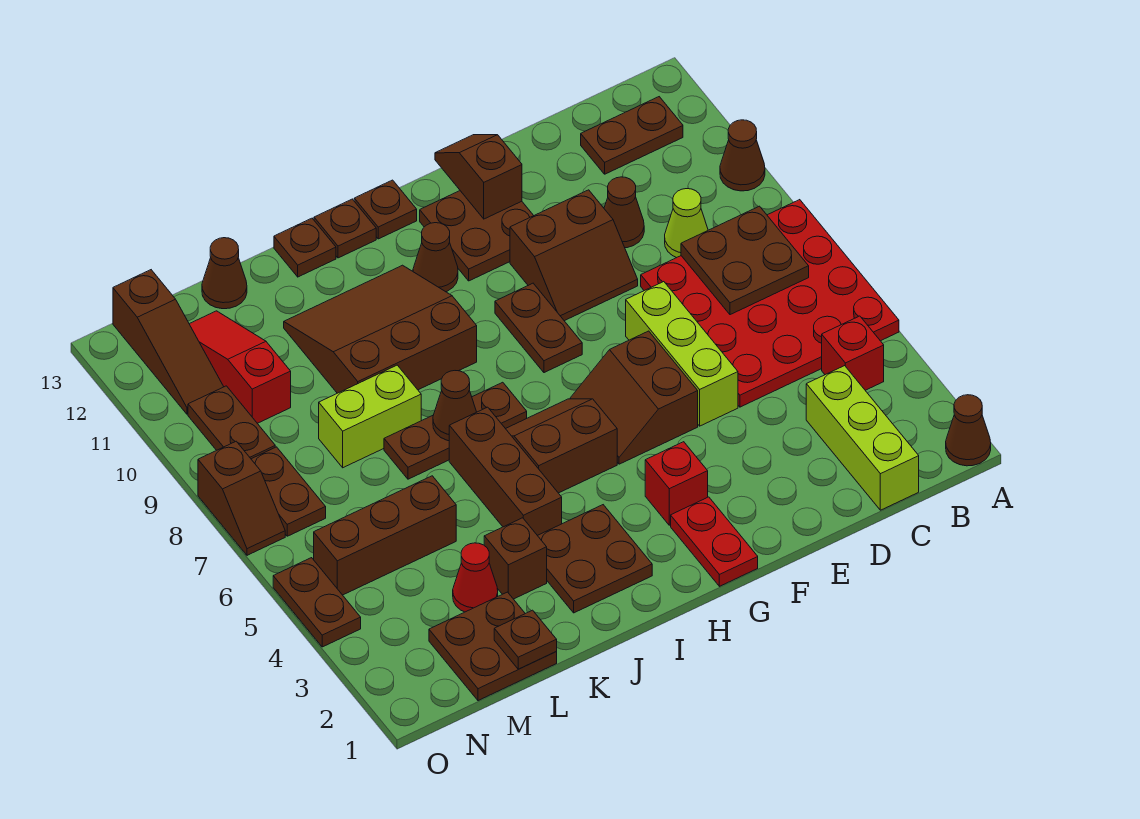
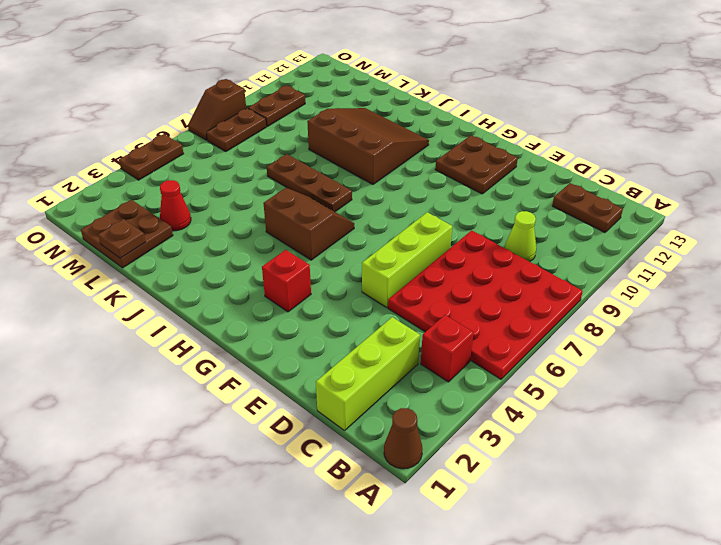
none -> brown 1x1 cone [720,120,765,191]
none -> brown 1x1 cone [604,177,644,248]
none -> brown 2x2 slope [510,190,638,321]
none -> brown 2x2 slope [570,331,698,464]

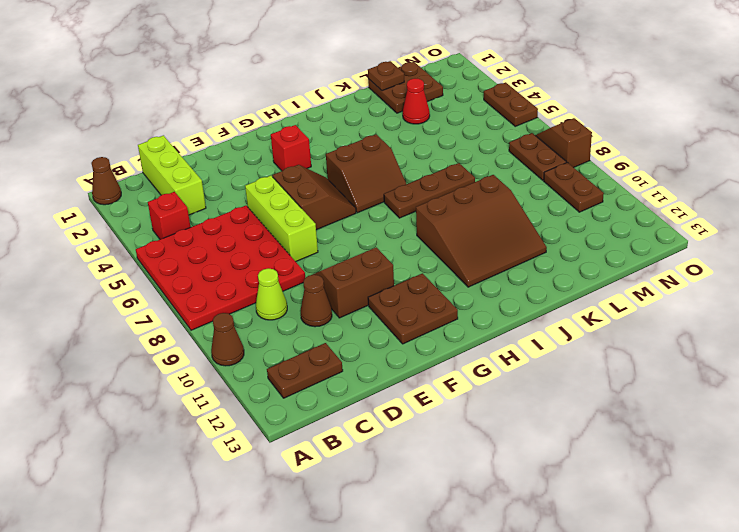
none -> red 1x2 plate [671,497,758,586]
none -> brown 1x2 plate [495,283,582,373]
none -> brown 1x1 cone [413,223,458,292]
none -> brown 1x1 plate [354,180,417,239]

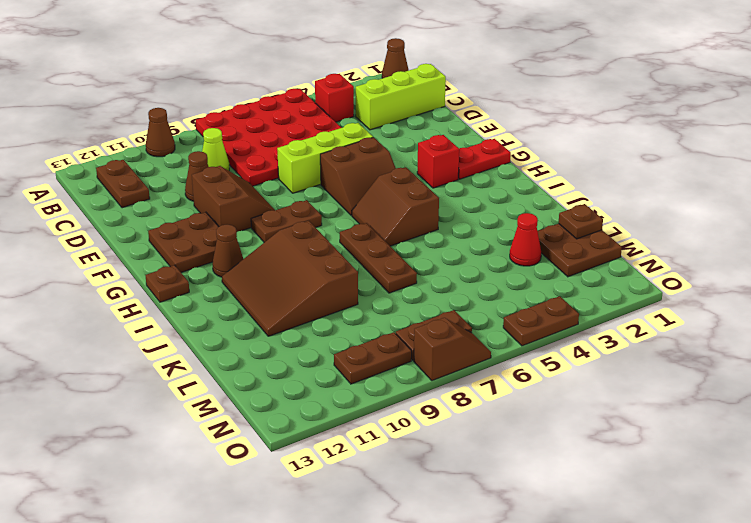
none -> brown 2x2 plate [537,505,652,613]
none -> brown 1x1 plate [314,199,376,258]
none -> brown 1x3 brick [449,407,562,535]
none -> brown 1x1 plate [274,218,336,277]

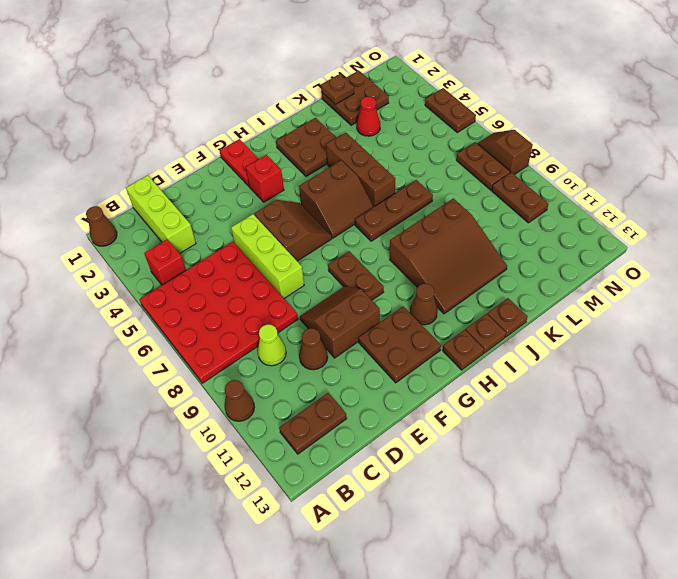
none -> brown 1x1 brick [484,518,547,599]
none -> lime 1x2 brick [319,365,421,468]
none -> brown 1x3 brick [314,476,456,595]
none -> brown 1x1 cone [202,238,247,309]

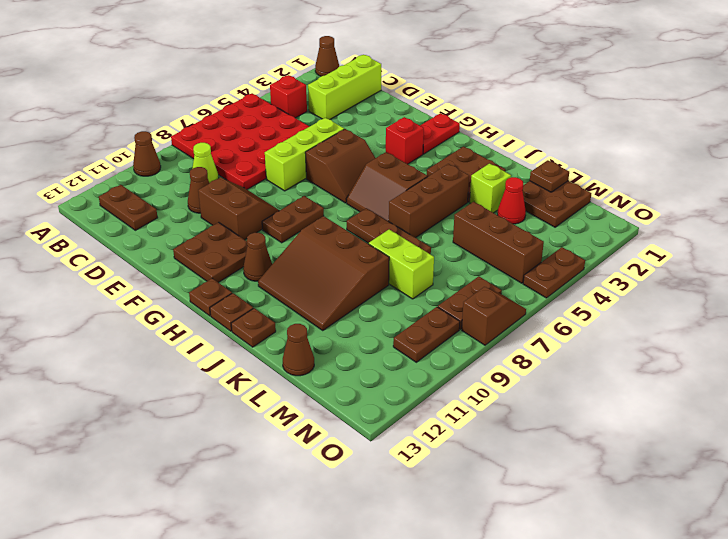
lime 1x1 brick [470,164,511,213] -> brown 1x1 brick [484,518,547,599]
none -> red 1x3 slope [190,311,291,423]
none -> brown 1x3 slope [113,270,224,414]
none -> brown 2x2 plate [681,206,809,315]
none -> brown 1x2 slope [435,135,522,219]

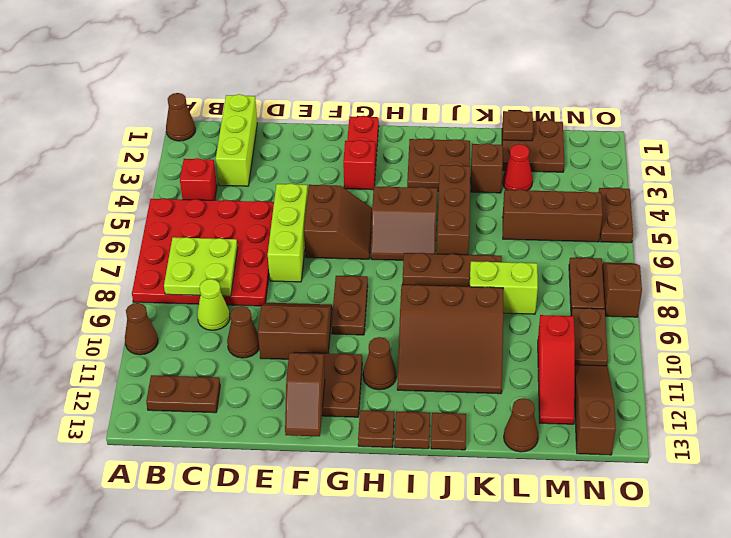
lime 2x2 plate [164,237,238,296] -> brown 2x2 plate [681,206,809,315]
none -> brown 1x1 cone [433,371,476,441]

